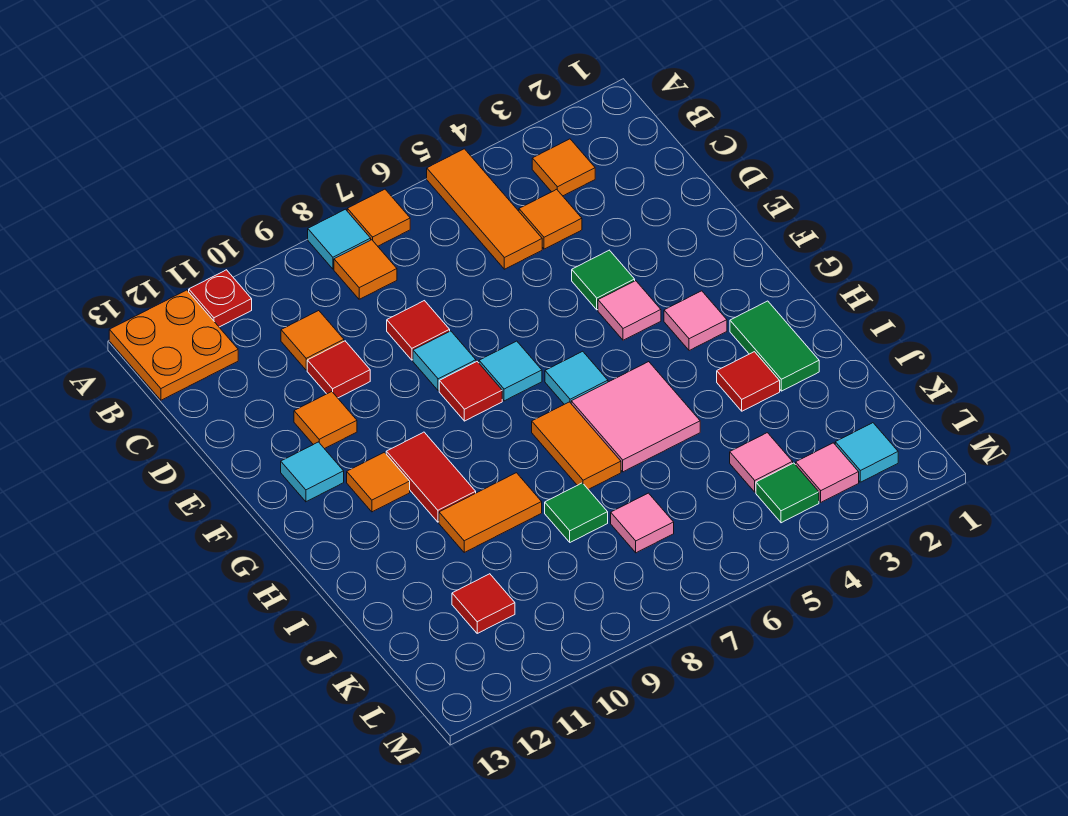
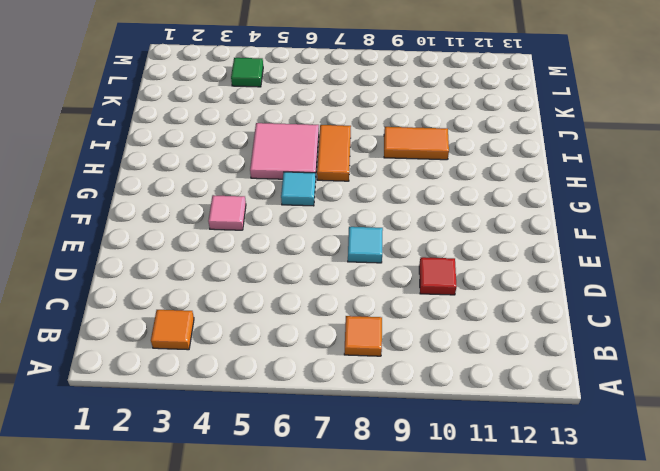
none -> orange 1x3 tile [427,149,542,269]
none -> orange 1x1 tile [347,189,410,246]
none -> cyan 1x1 tile [308,209,371,269]
none -> red 1x1 plate [189,270,252,327]

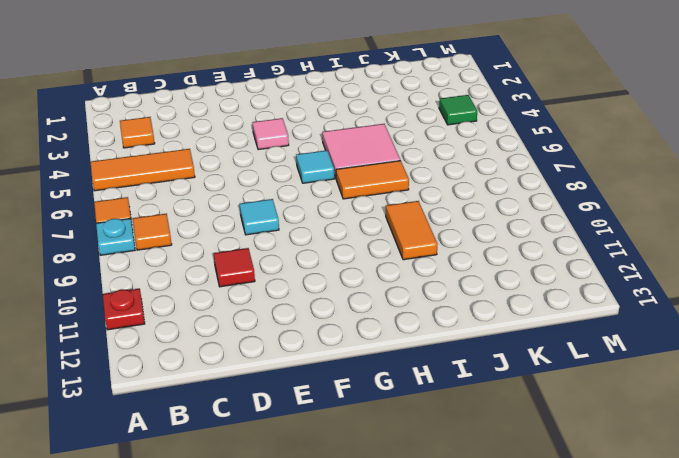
cyan 1x1 plate [96,218,135,255] -> cyan 1x1 tile [308,209,371,269]
none -> orange 2x2 plate [109,290,238,400]
none -> orange 1x1 tile [519,189,582,249]
none -> orange 1x1 tile [281,311,344,370]
none -> red 1x1 tile [387,301,450,360]

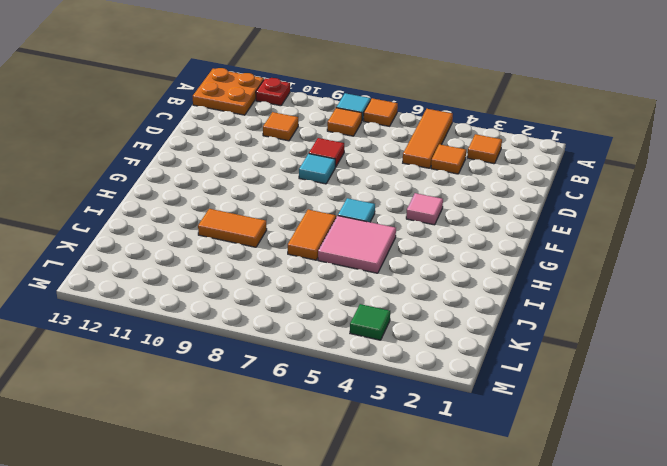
none -> red 1x1 tile [307,341,370,398]
none -> green 1x1 tile [572,250,635,310]
none -> orange 1x1 tile [294,392,357,449]
none -> cyan 1x1 tile [479,341,542,401]

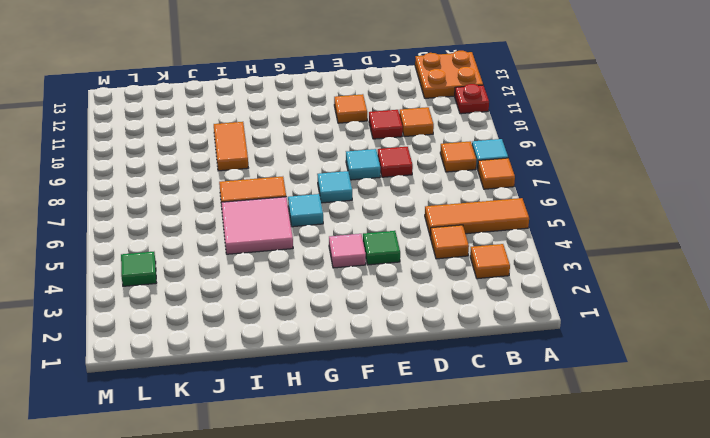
none -> red 1x1 tile [439,362,502,421]
none -> cyan 1x1 tile [281,442,344,502]
none -> pink 1x1 tile [664,291,727,351]
none -> red 1x2 tile [386,432,476,522]

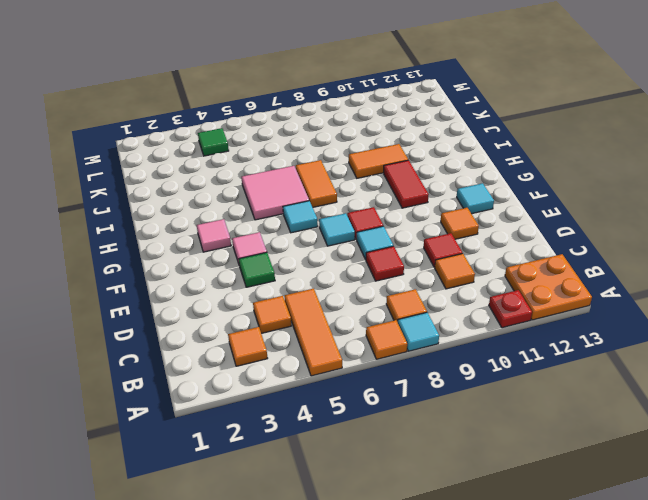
none -> orange 1x1 tile [347,452,410,512]
none -> green 1x2 tile [730,301,819,391]
none -> red 1x1 tile [717,352,780,411]
none -> green 1x1 tile [545,483,608,542]

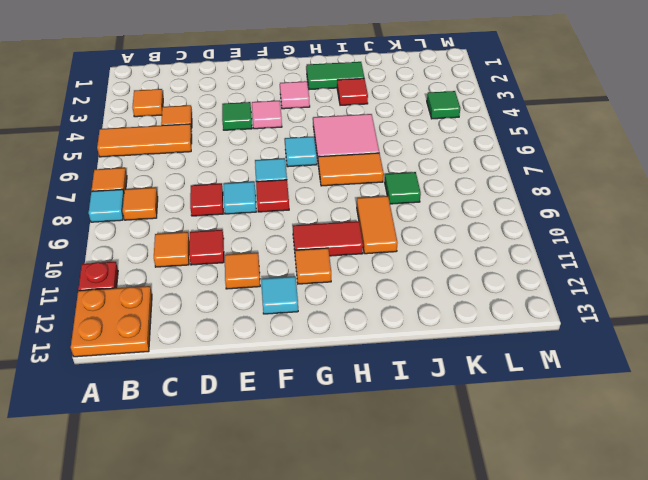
none -> pink 1x1 tile [730,433,793,492]
none -> pink 1x1 tile [611,493,674,553]
none -> red 1x1 tile [452,574,515,633]
none -> cyan 1x1 tile [835,423,898,482]

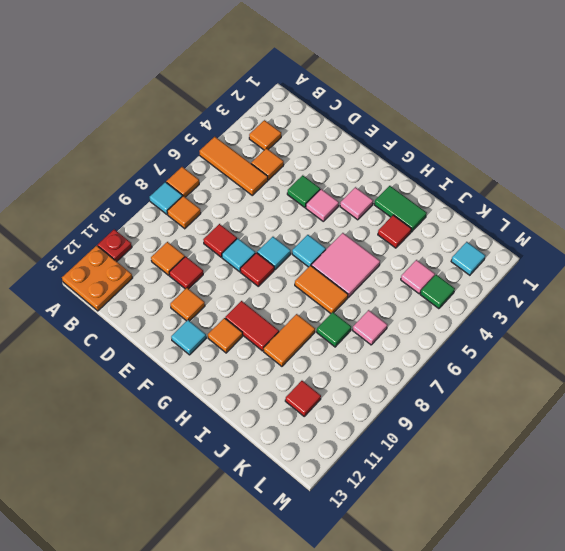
none -> pink 1x1 tile [796,443,859,502]

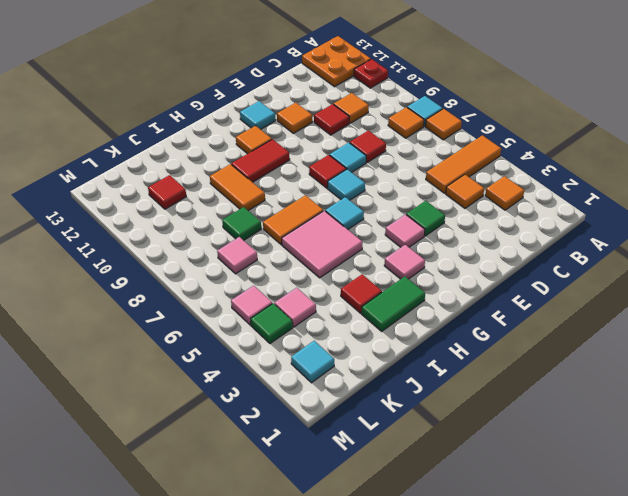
pink 1x1 tile [231,286,272,325] -> pink 1x1 tile moved to [796,443,859,502]

